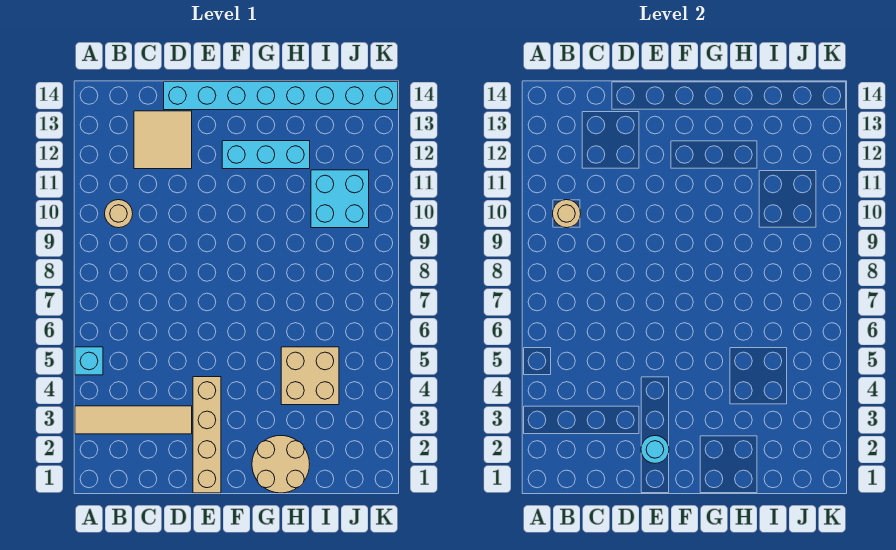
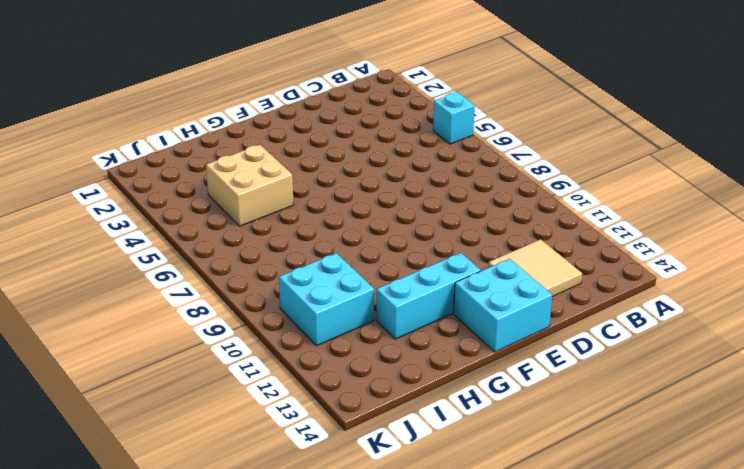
cyan 2x2 brick [454,259,552,352] -> cyan 1x8 brick [164,82,398,110]
none -> tan 1x4 tile [75,406,192,434]
none -> tan 1x1 round brick [105,200,133,228]
none -> tan 1x4 brick [193,377,221,493]

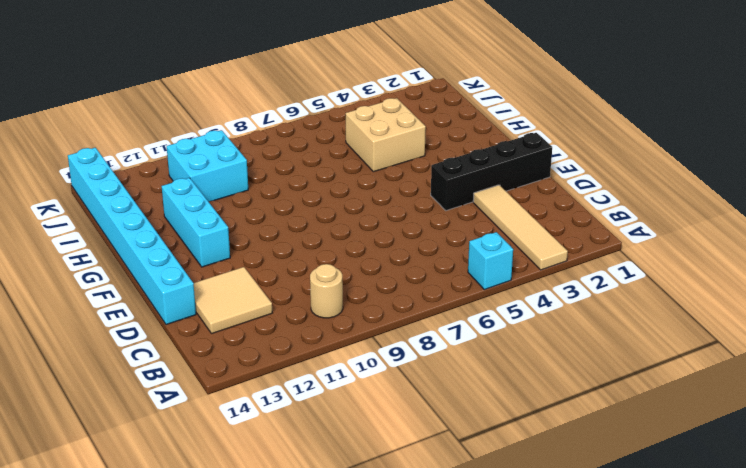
black 1x4 brick [431,133,552,211] -> tan 1x4 brick [193,377,221,493]
none -> tan 2x2 round brick [252,436,310,493]
none -> tan 1x1 round brick [553,200,581,228]
none -> cyan 1x1 round brick [641,436,669,463]

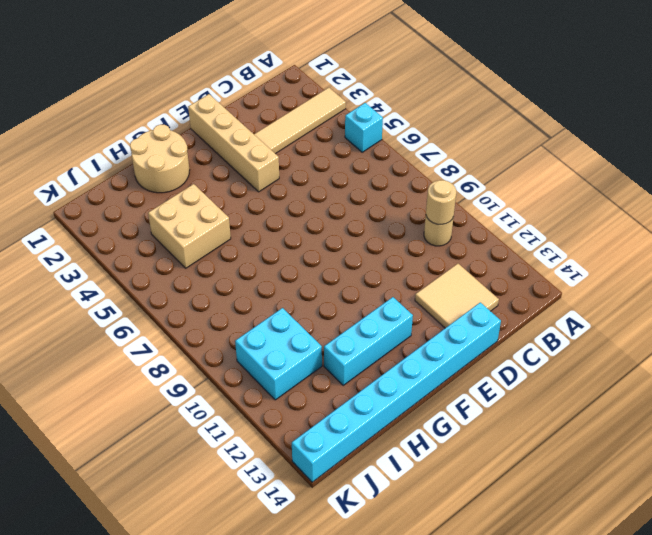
none -> cyan 1x1 round brick [641,436,669,463]

